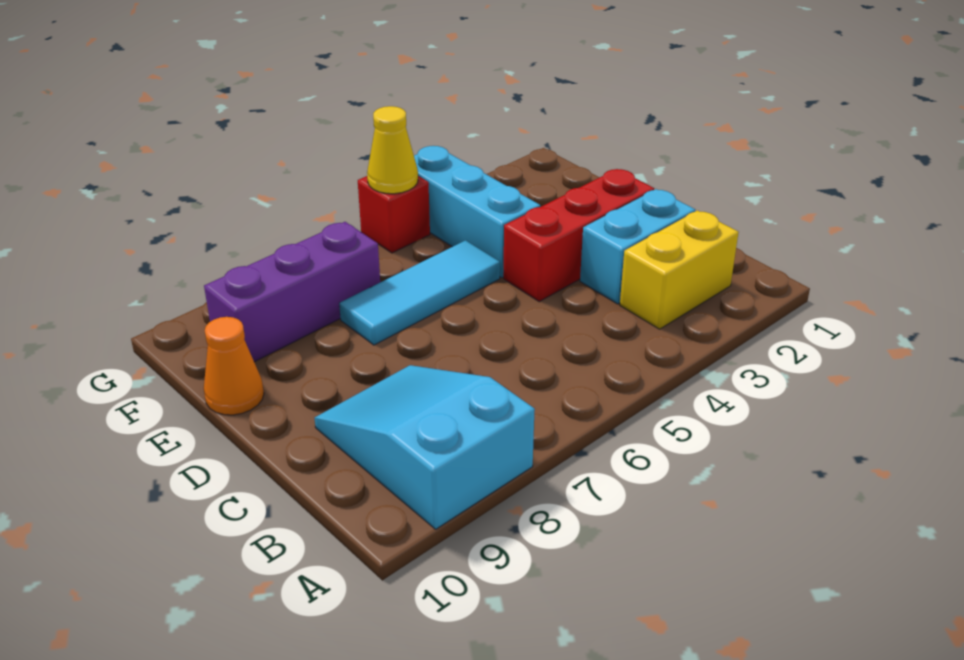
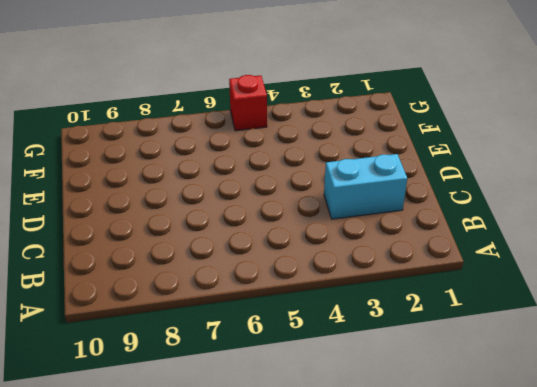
none -> cyan 2x3 slope [315,365,535,529]
none -> yellow 1x2 brick [620,210,739,329]

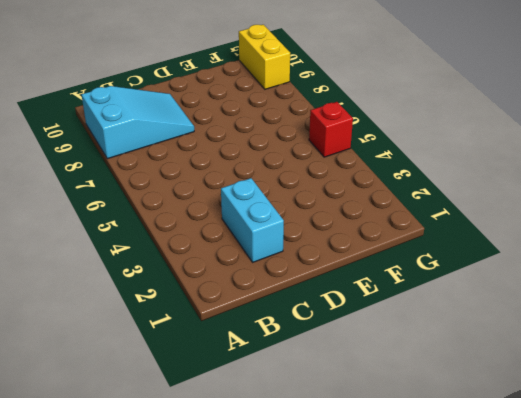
yellow 1x2 brick [239,25,290,89] -> yellow 1x2 brick moved to [620,210,739,329]
none -> red 1x3 brick [503,169,654,301]
none -> cyan 1x3 brick [414,146,540,278]

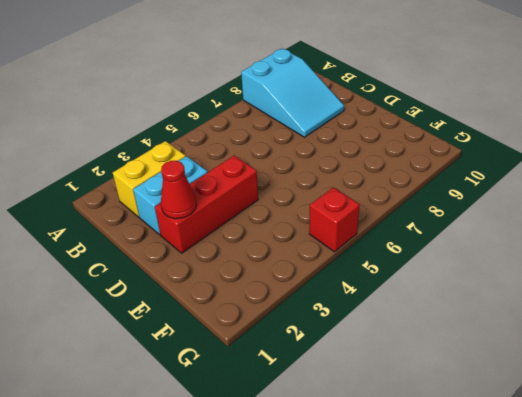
red 1x1 cone [161,161,196,219] -> none
none -> cyan 1x3 brick [414,146,540,278]
none -> cyan 1x3 tile [339,240,500,345]

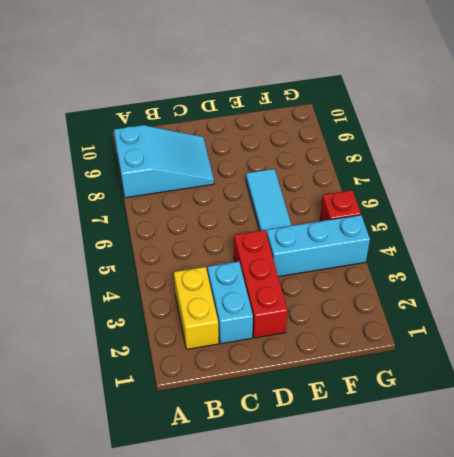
none -> orange 1x1 cone [204,317,264,415]
none -> purple 1x3 brick [204,222,380,362]

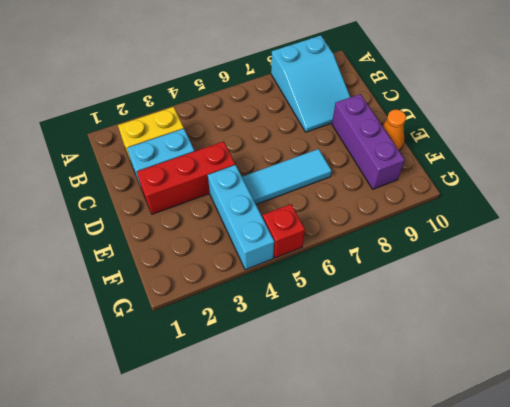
purple 1x3 brick [332,94,405,189] -> purple 1x3 brick turned to [204,222,380,362]
none -> yellow 1x1 cone [367,106,418,194]

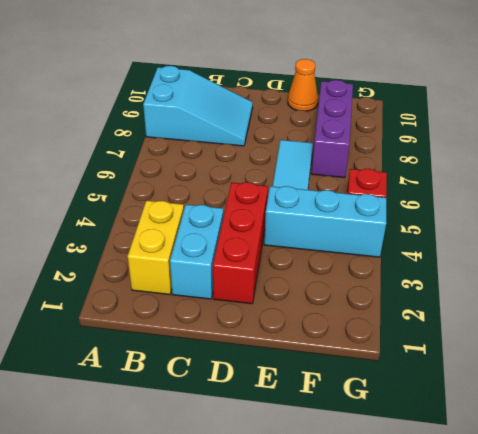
none -> yellow 1x1 cone [367,106,418,194]

